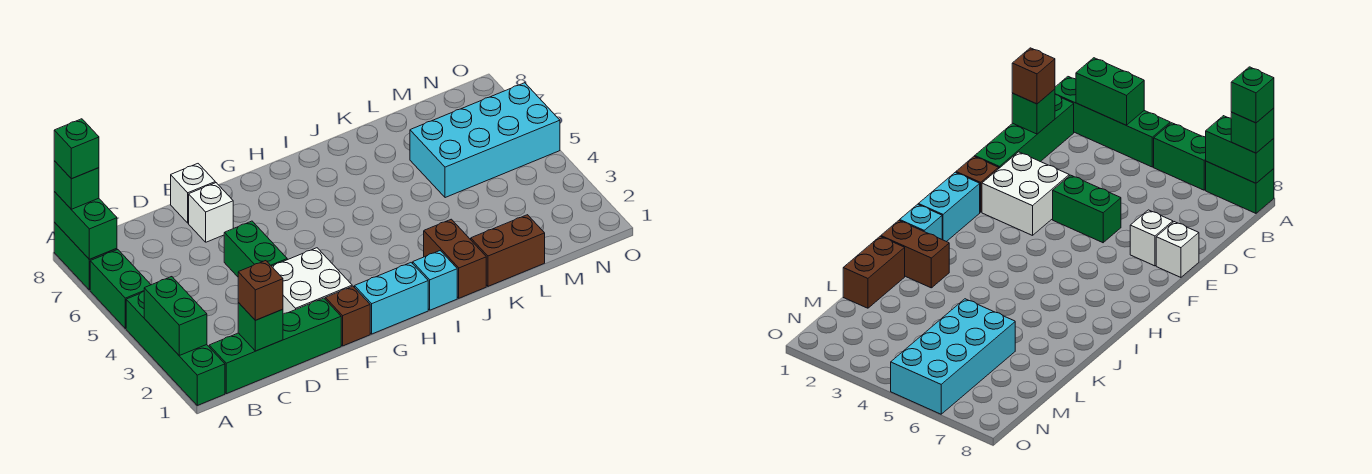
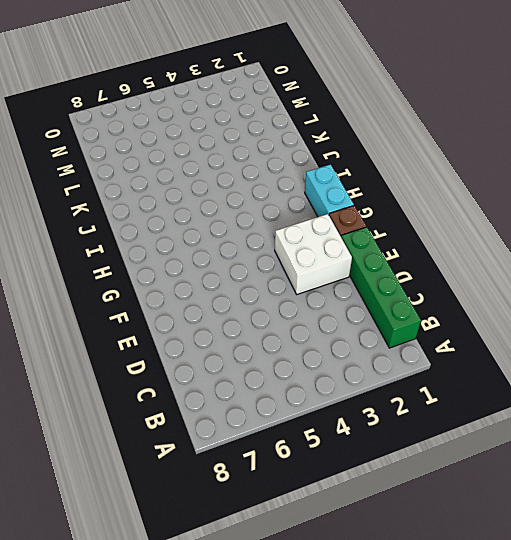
none -> green 1x4 brick [126,291,225,405]
none -> green 1x2 brick [90,250,151,328]
none -> green 1x2 brick [54,222,117,290]

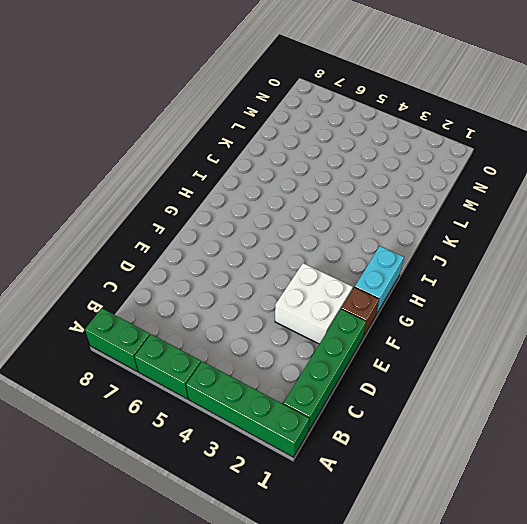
none -> green 1x2 brick [224,221,287,277]
none -> white 1x1 brick [189,183,233,242]
none -> white 1x1 brick [171,164,215,223]

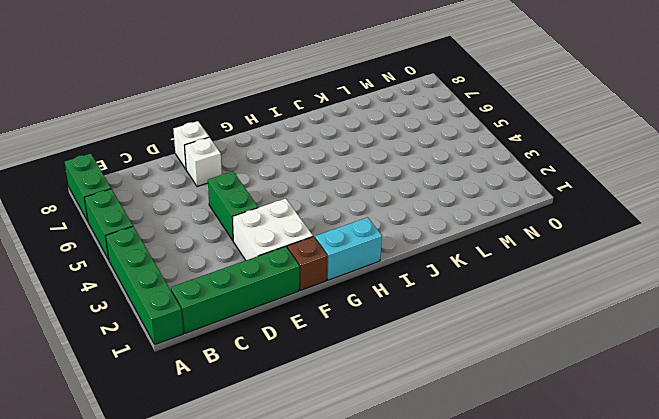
none -> cyan 1x1 brick [413,251,457,310]
none -> brown 1x2 brick [424,219,486,298]
none -> brown 1x2 brick [471,215,545,286]

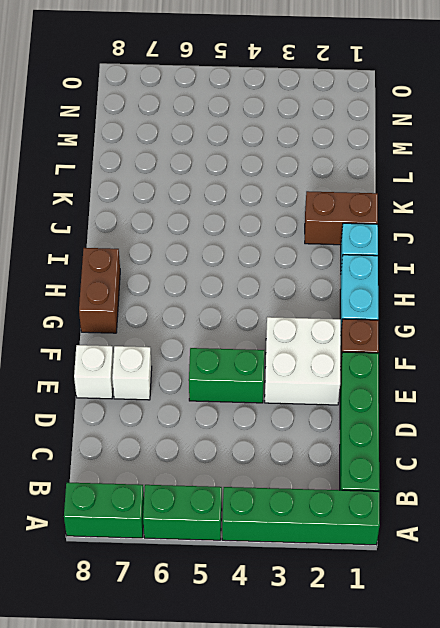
brown 1x2 brick [79,248,120,333] -> brown 1x2 brick moved to [471,215,545,286]
none -> cyan 2x4 brick [410,83,560,198]
none -> green 1x2 brick [144,277,207,355]
none -> green 1x2 brick [54,192,117,259]

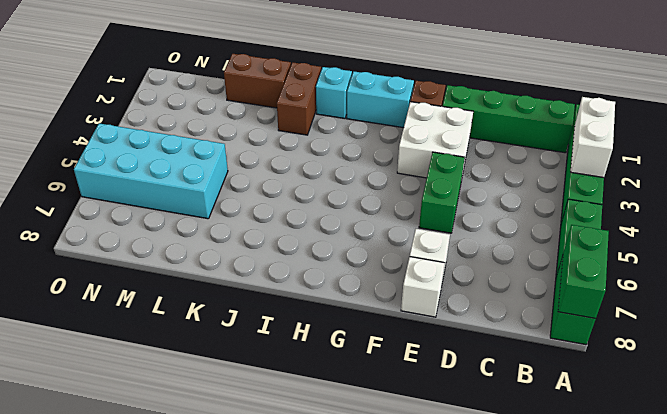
white 1x2 brick [570,97,615,178] -> green 1x2 brick [144,277,207,355]
none -> green 1x1 brick [238,303,283,351]
none -> green 1x1 brick [54,161,99,209]
none -> brown 1x1 brick [238,261,283,320]

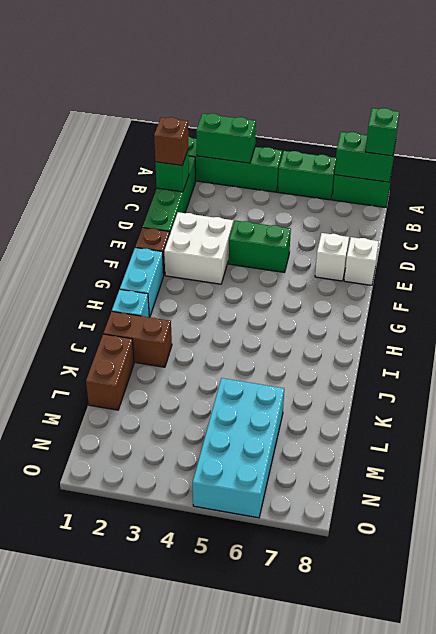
none -> green 1x1 brick [54,119,99,179]

